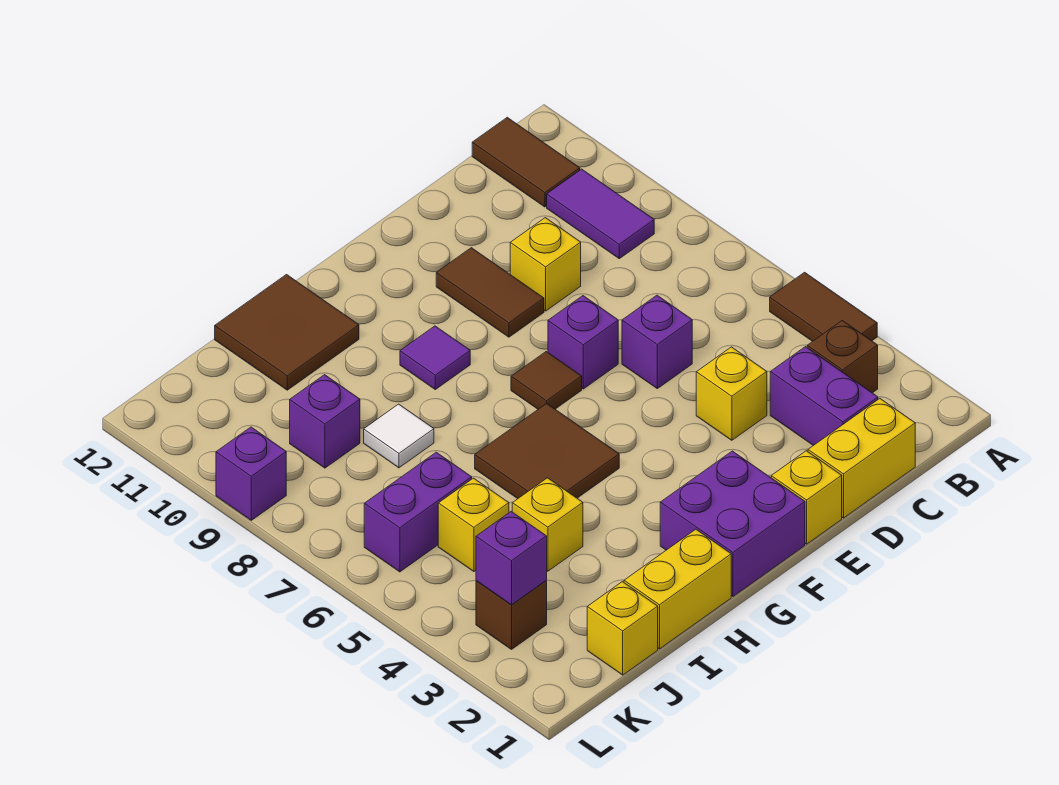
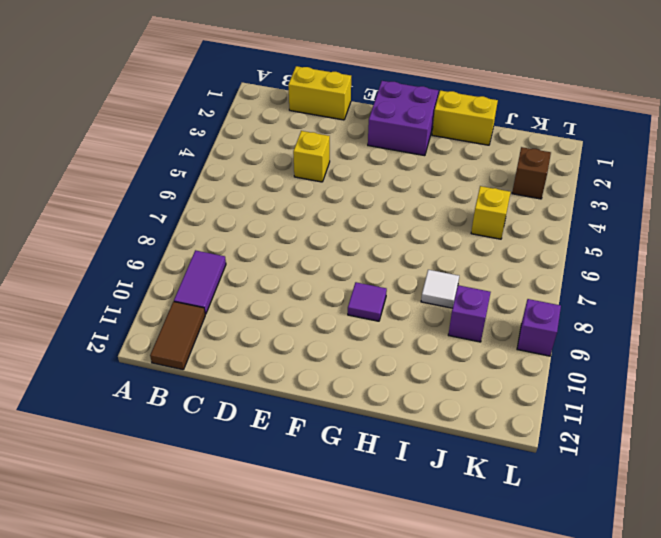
none -> brown 1x2 tile [770,272,877,341]
none -> brown 1x1 brick [807,321,878,393]
none -> purple 1x2 brick [770,347,878,446]

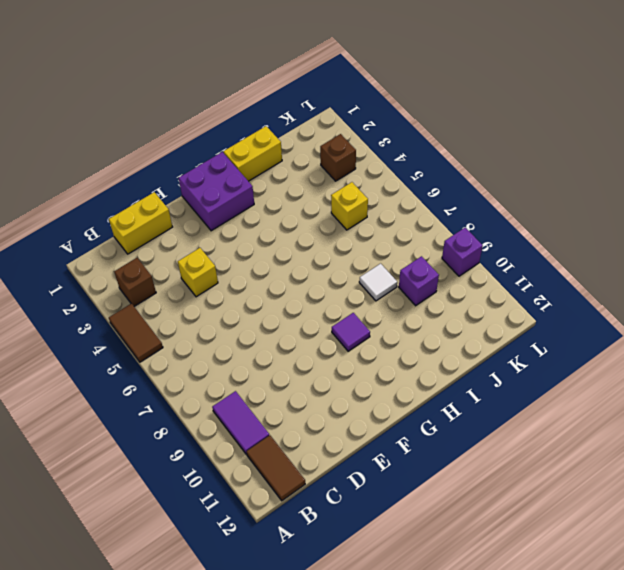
none -> purple 1x2 brick [770,347,878,446]
none -> purple 1x1 brick [622,295,692,389]
none -> yellow 1x1 brick [510,218,581,311]

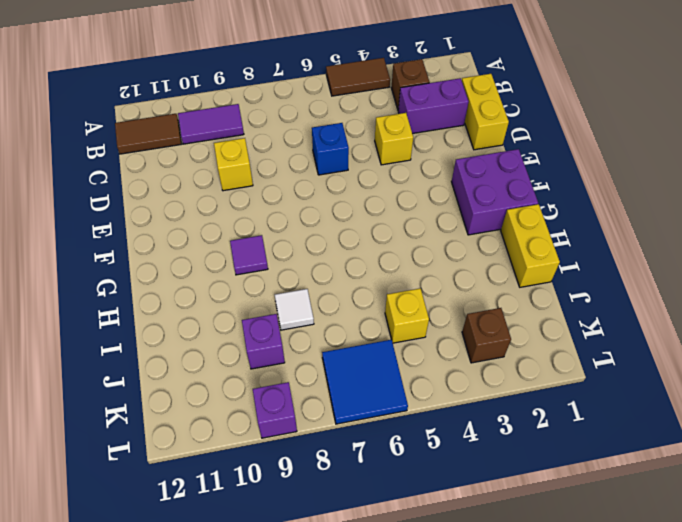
blue 1x1 brick [312,123,349,175] -> purple 1x1 brick [622,295,692,389]
blue 2x2 tile [322,340,408,424] -> purple 1x2 brick [364,452,472,572]
none -> yellow 1x1 brick [771,451,842,544]
none -> purple 1x1 brick [548,296,618,389]
none -> brown 1x2 tile [436,248,544,337]

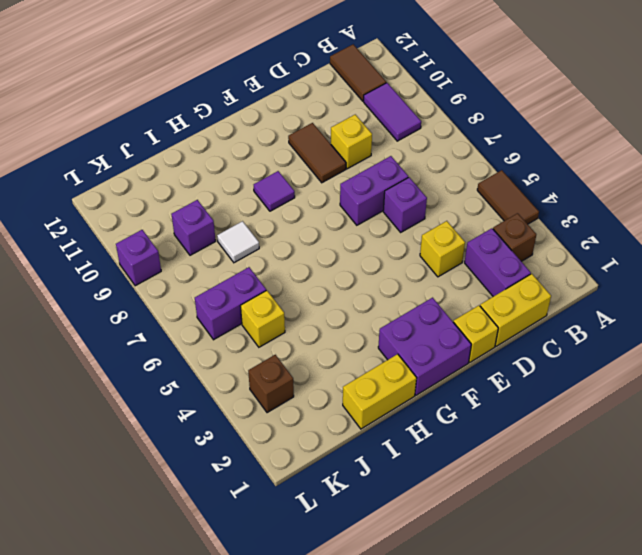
purple 1x2 brick [340,156,408,225] -> purple 1x1 brick [548,296,618,389]
none -> brown 1x1 tile [511,352,582,409]
none -> brown 2x2 tile [475,403,619,499]
none -> brown 2x2 tile [215,275,359,390]

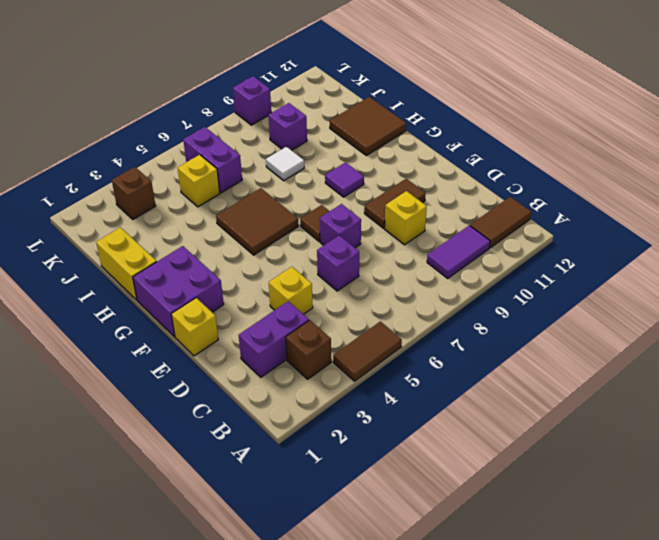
none -> yellow 1x2 brick [808,399,915,518]
none -> yellow 1x1 brick [512,478,583,571]
none -> yellow 1x1 brick [587,582,658,675]

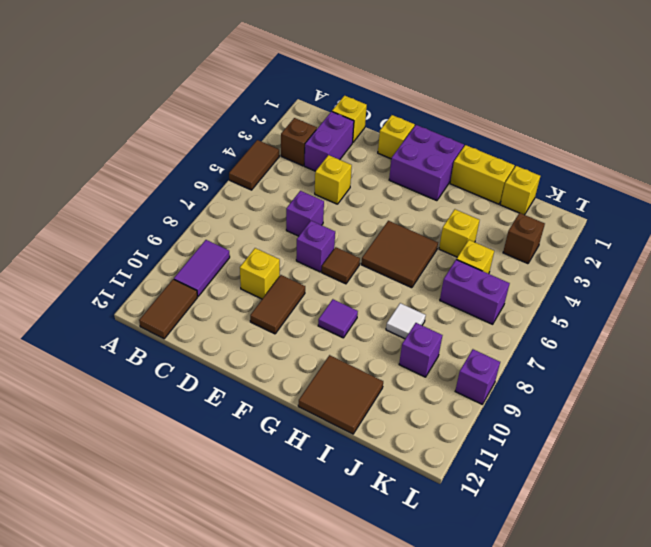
yellow 1x1 brick [332,96,367,142] -> yellow 1x2 brick [808,399,915,518]
none -> purple 1x1 brick [476,512,547,605]

